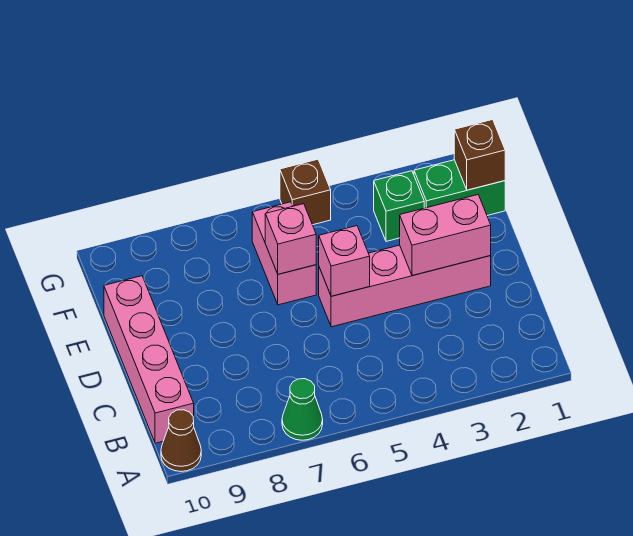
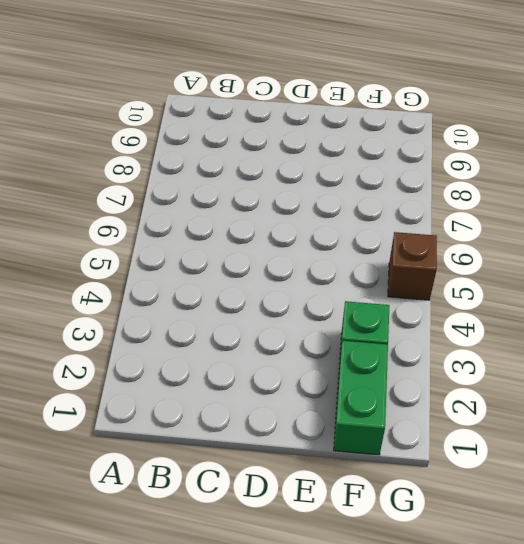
none -> green 1x1 cone [282,379,323,440]
none -> brown 1x1 cone [161,410,201,472]
none -> pink 1x4 brick [104,276,194,443]

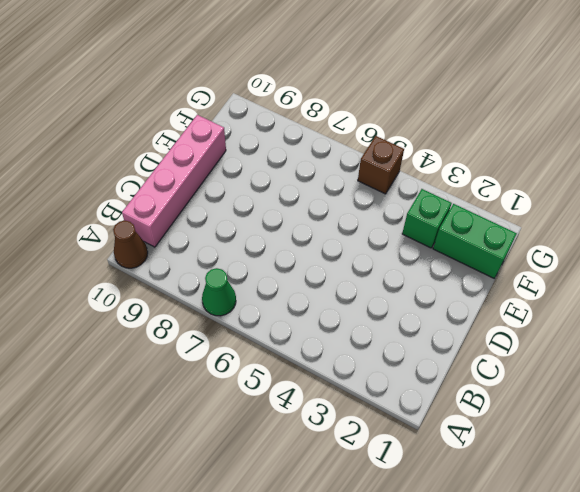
none -> pink 1x4 brick [319,245,491,327]
none -> pink 1x2 brick [252,202,316,305]
none -> pink 1x2 brick [400,195,491,276]

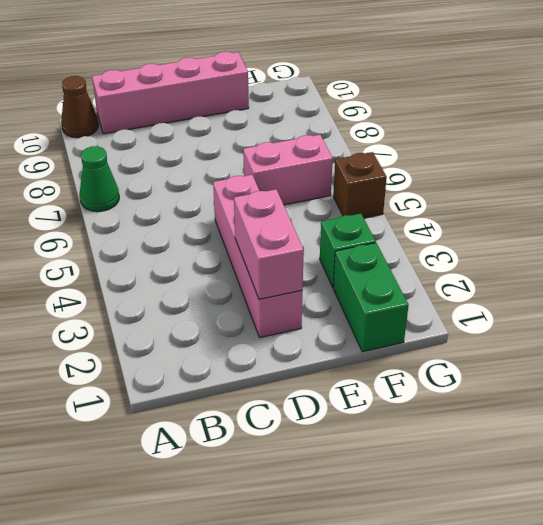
none -> pink 1x1 brick [319,226,370,296]
none -> pink 1x1 brick [265,204,316,274]
none -> brown 1x1 brick [454,119,505,190]

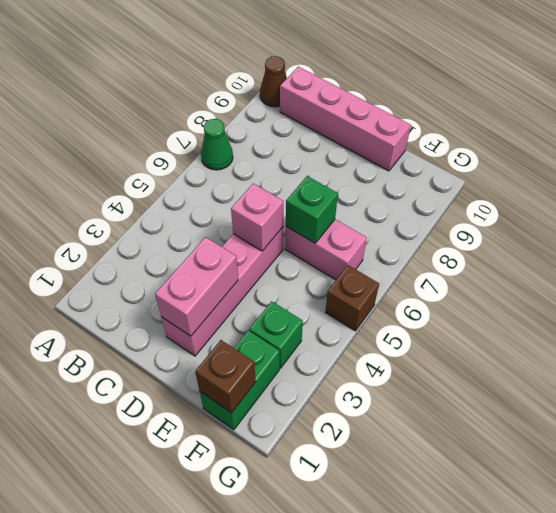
green 1x1 brick [286,176,338,243] -> pink 1x1 brick [265,204,316,274]

